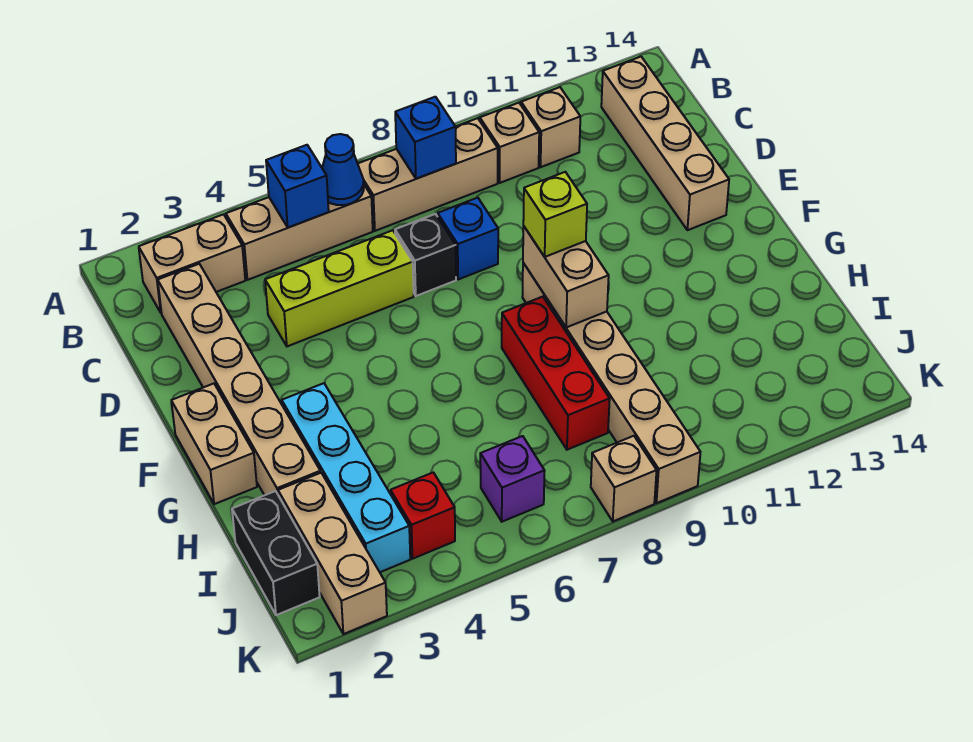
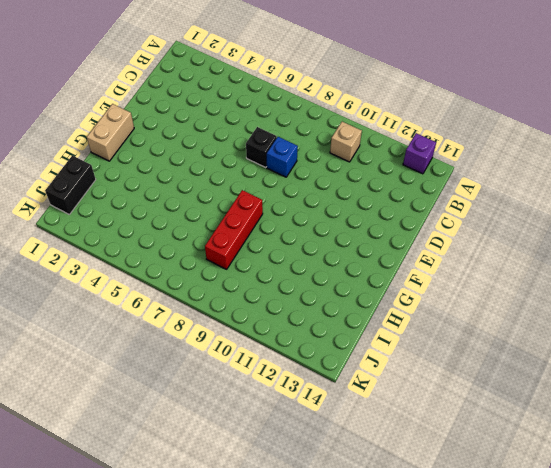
purple 1x1 brick [403,133,436,174] -> purple 1x1 brick moved to [480,436,545,522]
none -> tan 1x2 brick [139,214,245,312]
none -> tan 1x3 brick [226,185,373,280]
none -> tan 1x3 brick [358,118,498,231]

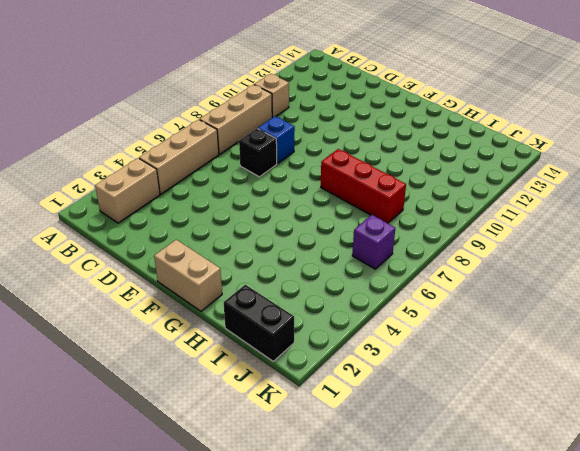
none -> tan 1x1 brick [521,87,580,167]
none -> tan 1x4 brick [601,57,729,230]
none -> tan 1x6 brick [158,264,320,495]

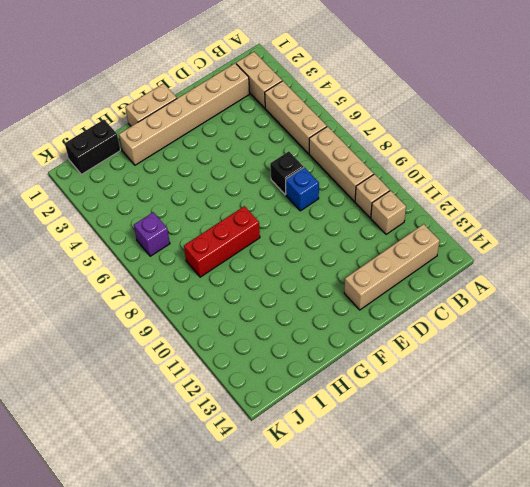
none -> lime 1x3 brick [265,230,414,346]
none -> tan 1x6 brick [522,263,700,503]
none -> cyan 1x4 brick [282,383,410,572]

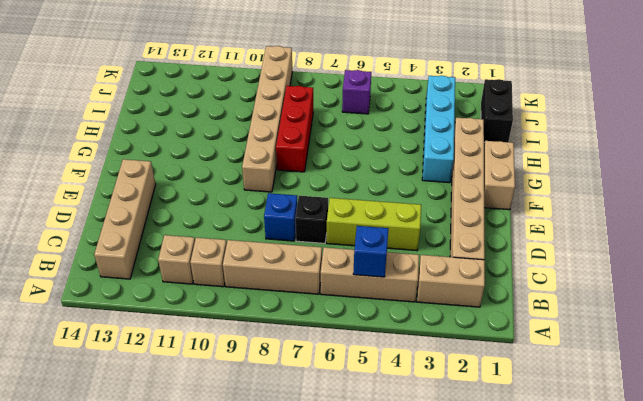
none -> tan 1x3 brick [278,473,387,634]
none -> red 1x1 brick [391,472,455,559]
none -> tan 1x1 brick [591,436,657,521]

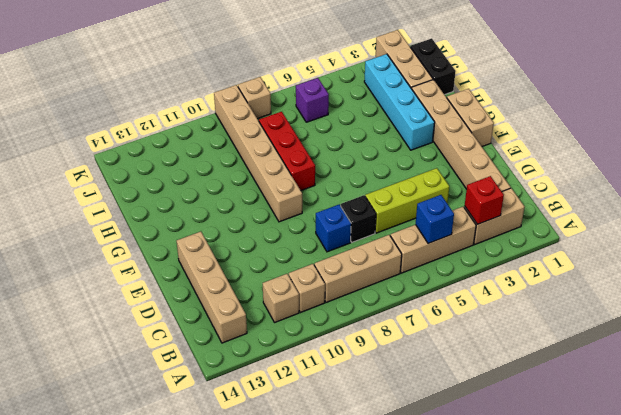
red 1x1 brick [465,176,504,224] -> red 1x1 brick moved to [391,472,455,559]
none -> blue 1x1 cone [322,134,364,205]
none -> blue 1x1 brick [395,97,456,179]
none -> tan 1x2 brick [523,226,609,328]

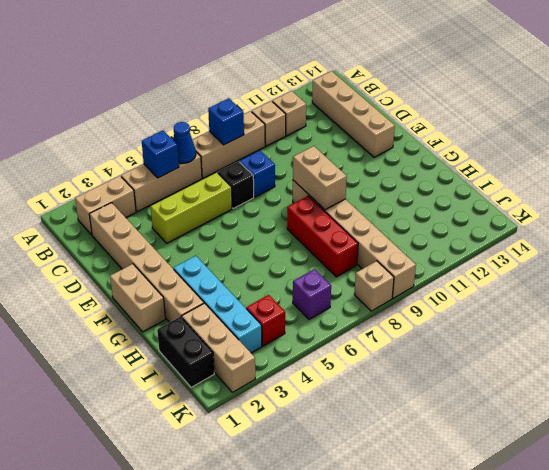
none -> lime 1x1 brick [523,172,587,257]

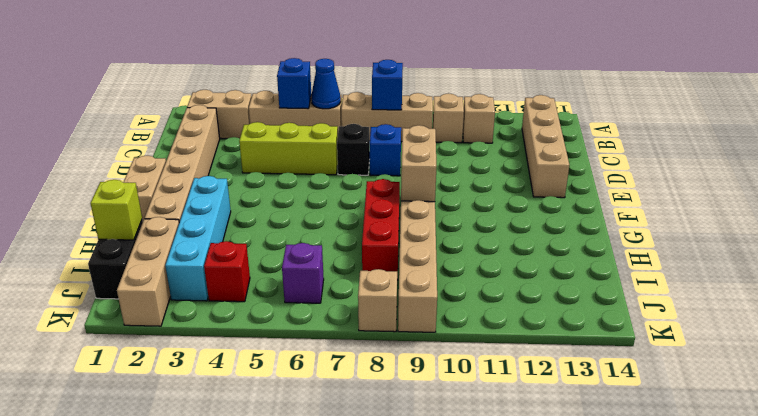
lime 1x1 brick [90,180,142,240] -> lime 1x1 brick moved to [523,172,587,257]

